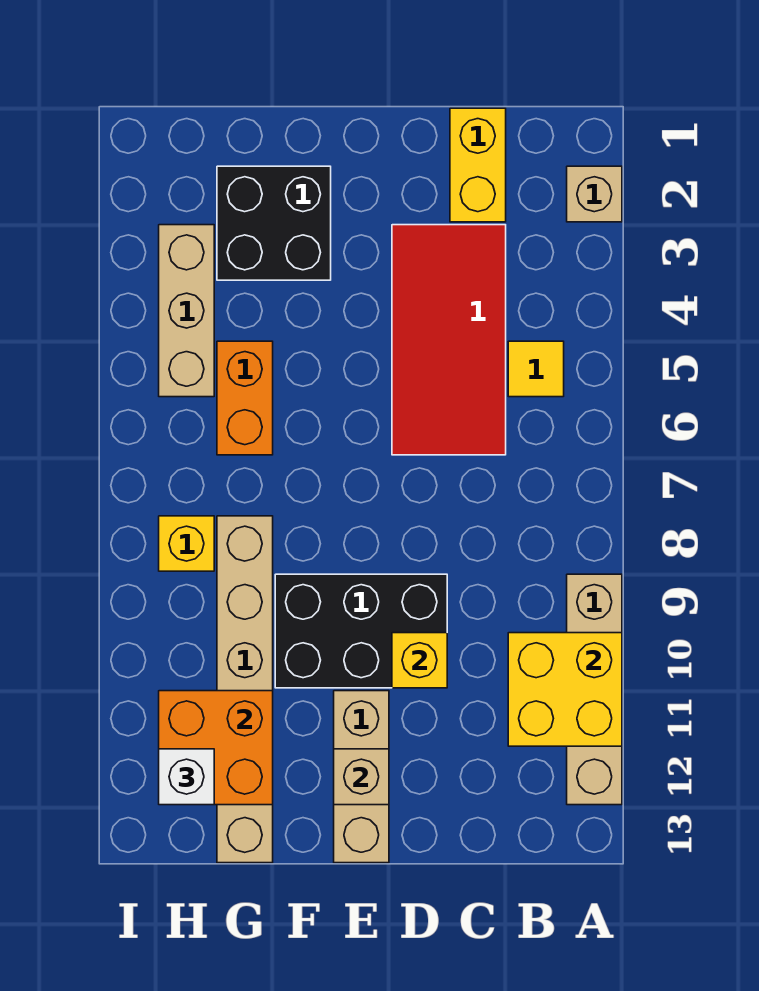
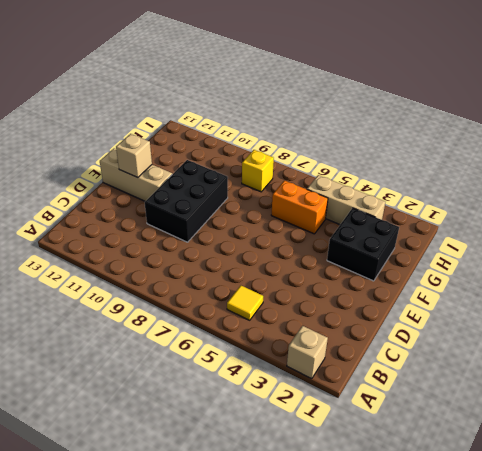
none -> tan 1x4 brick [567,574,622,805]
none -> yellow 1x2 brick [450,108,506,222]
none -> red 2x4 tile [392,225,506,455]

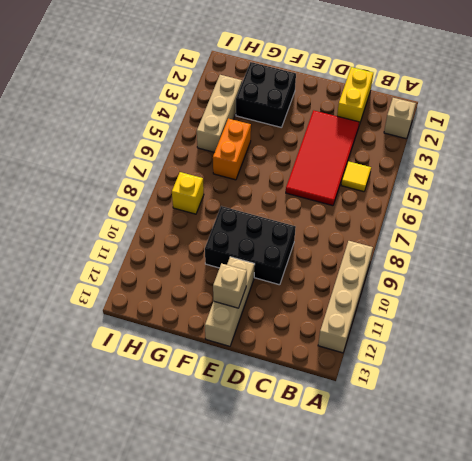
none -> tan 1x6 brick [217,516,273,863]
none -> yellow 2x2 brick [508,633,622,746]
none -> yellow 1x1 brick [392,633,447,688]

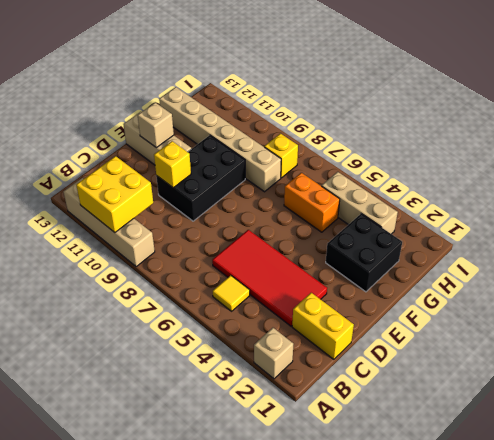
none -> orange 2x2 brick [159,691,273,805]
none -> white 1x1 brick [159,749,214,805]

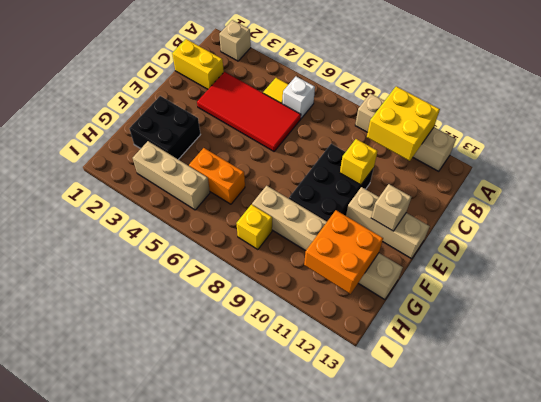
white 1x1 brick [283,77,315,118] -> white 1x1 brick moved to [159,749,214,805]

